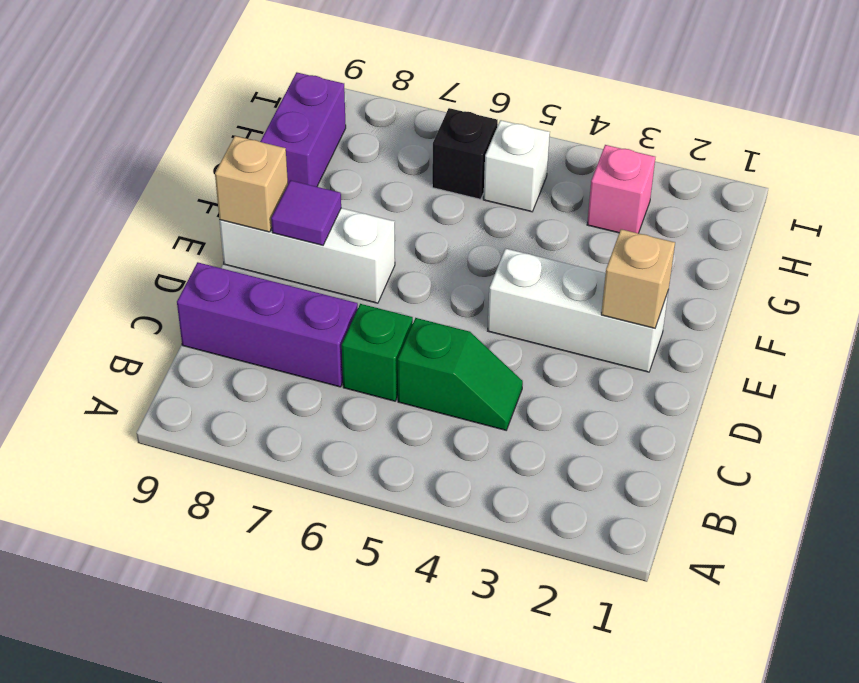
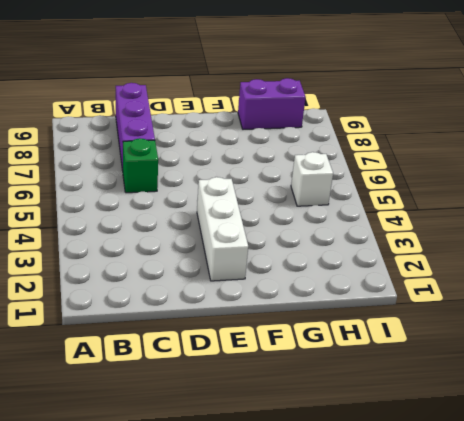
none -> green 1x2 slope [398,318,523,430]
none -> white 1x3 brick [219,208,395,303]
none -> pink 1x1 brick [587,145,655,233]

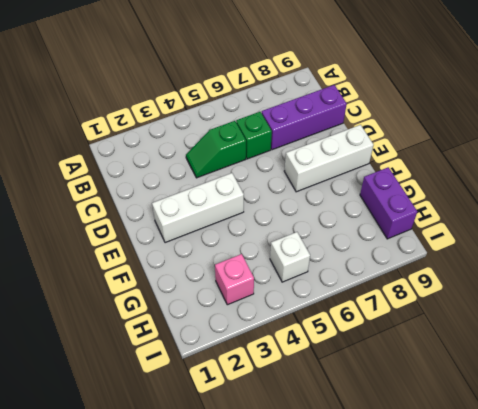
none -> black 1x1 brick [432,108,498,199]
none -> tan 1x1 brick [601,229,675,328]
none -> purple 1x1 tile [271,180,341,245]

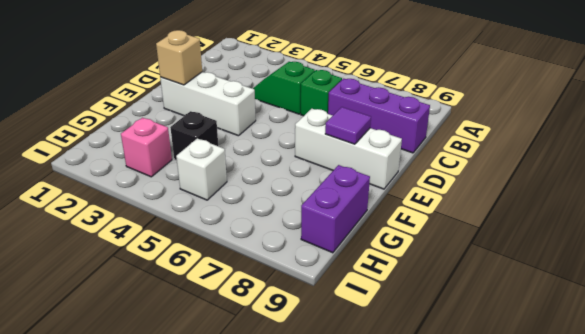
black 1x1 brick [170,111,218,160] -> black 1x1 brick moved to [432,108,498,199]
none -> tan 1x1 brick [215,136,288,232]

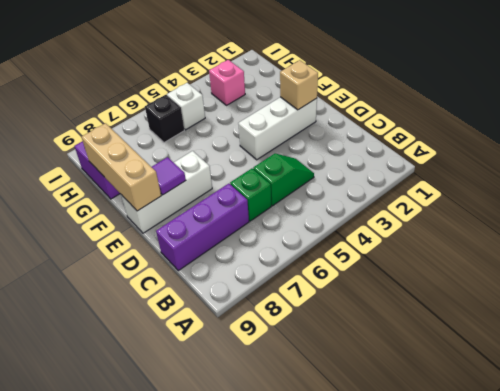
tan 1x3 brick [82,123,161,211] -> tan 1x1 brick [215,136,288,232]

